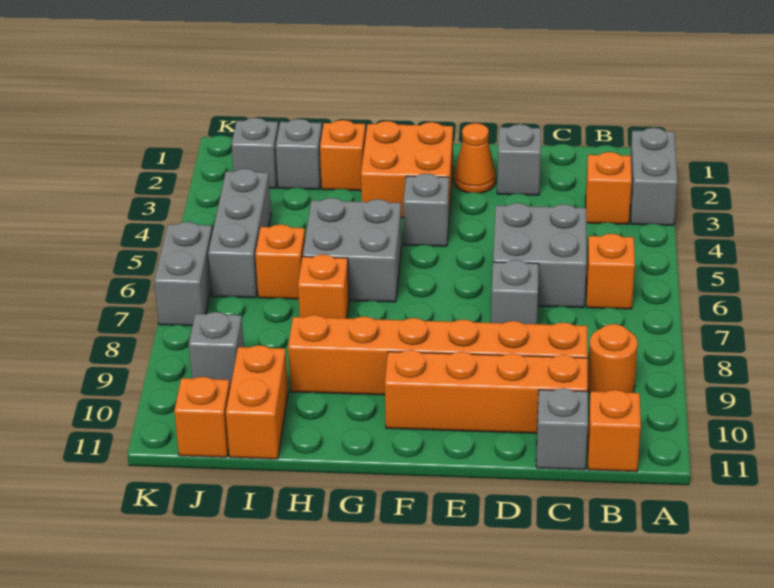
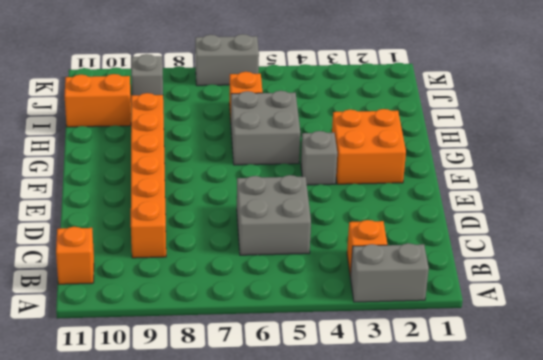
none -> orange 1x1 brick [586,234,635,309]
none -> orange 1x1 round brick [588,324,638,393]
none -> orange 1x4 brick [385,350,588,433]

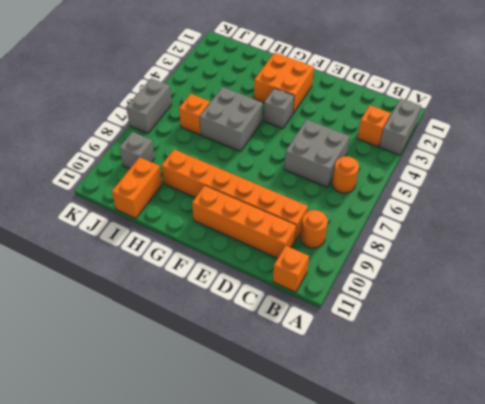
orange 1x1 round brick [332,156,359,193] -> orange 1x1 brick [586,234,635,309]
none -> grey 1x1 brick [536,388,588,470]
none -> grey 1x1 brick [497,124,541,195]
none -> grey 1x1 brick [491,260,539,324]

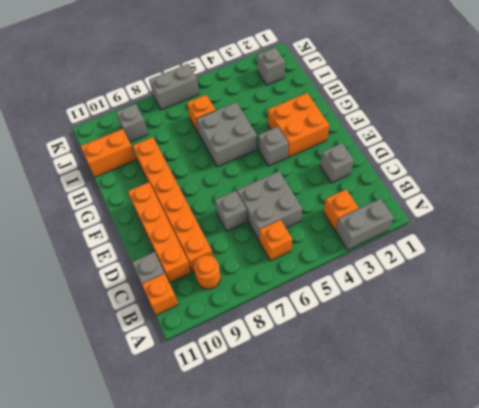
none -> orange 1x1 cone [454,123,496,193]
none -> orange 1x1 brick [320,120,366,191]
none -> orange 1x1 brick [298,254,349,318]

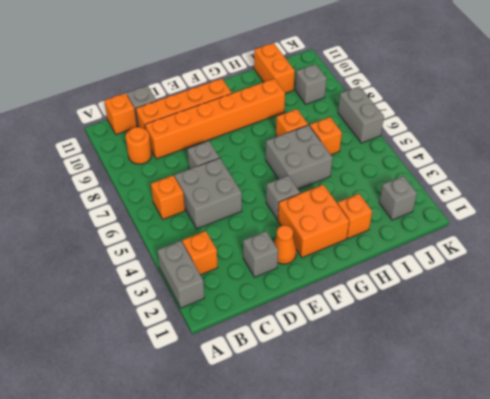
none -> grey 1x1 brick [276,119,322,189]
none -> grey 1x3 brick [208,169,271,298]
none -> orange 1x1 brick [174,377,230,457]

